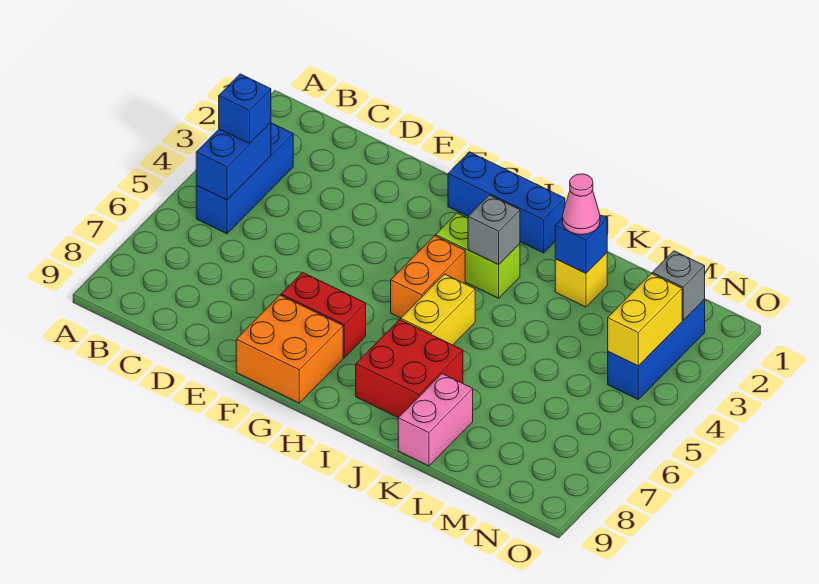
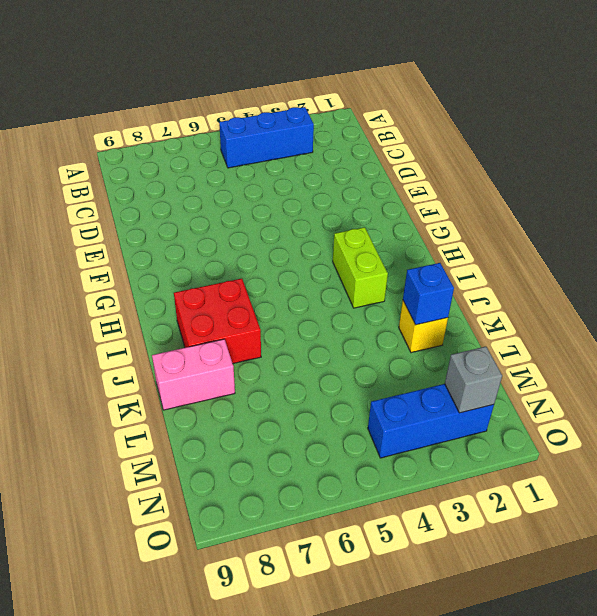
none -> red 1x2 brick [281,272,366,358]
none -> orange 2x2 brick [236,295,343,403]
none -> blue 1x3 brick [448,152,565,253]

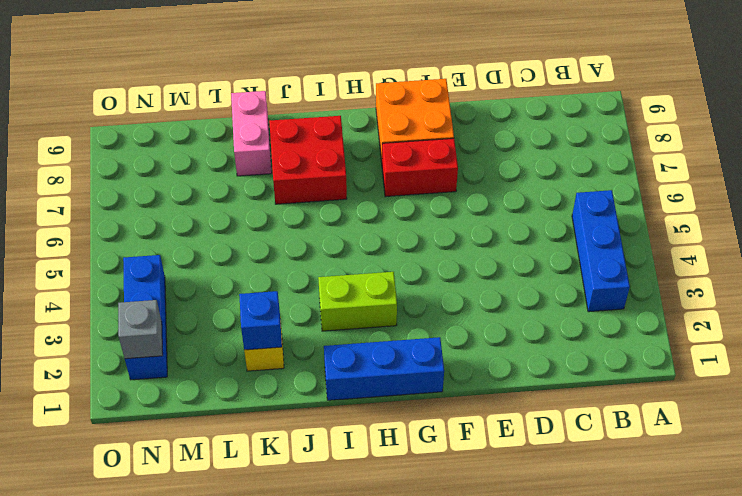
none -> orange 1x2 brick [391,236,465,318]
none -> yellow 1x2 brick [401,274,475,345]
none -> blue 1x2 brick [196,123,271,200]

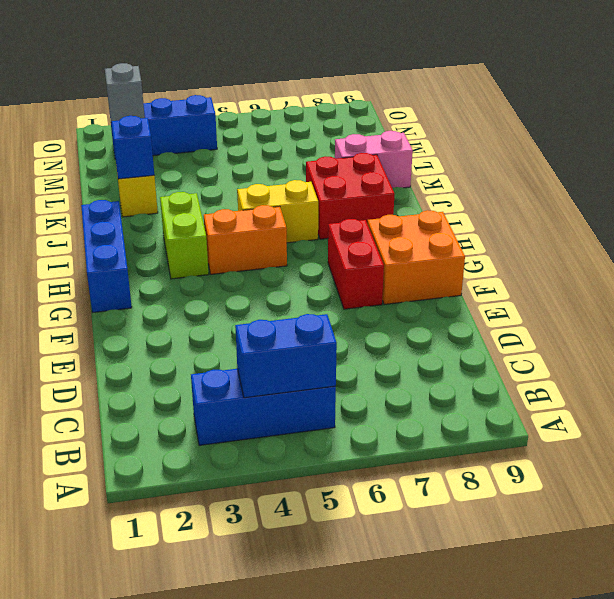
none -> grey 1x1 brick [468,195,520,265]
none -> yellow 1x2 brick [608,274,682,366]
none -> blue 1x1 brick [219,74,271,144]

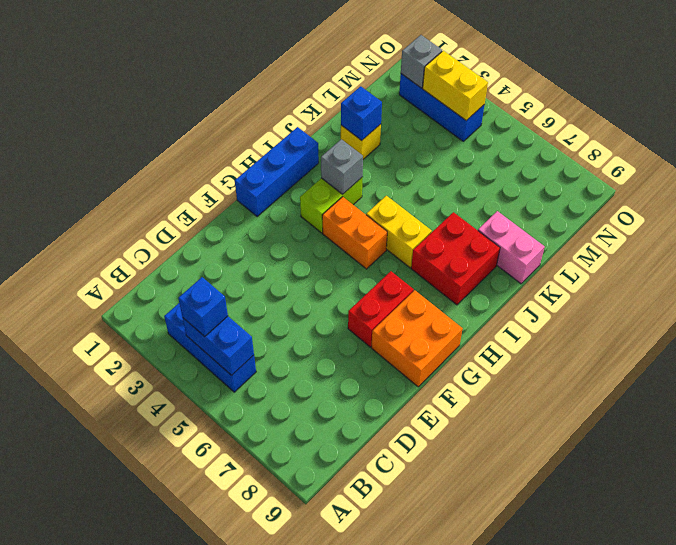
none -> pink 1x1 cone [563,174,600,235]

